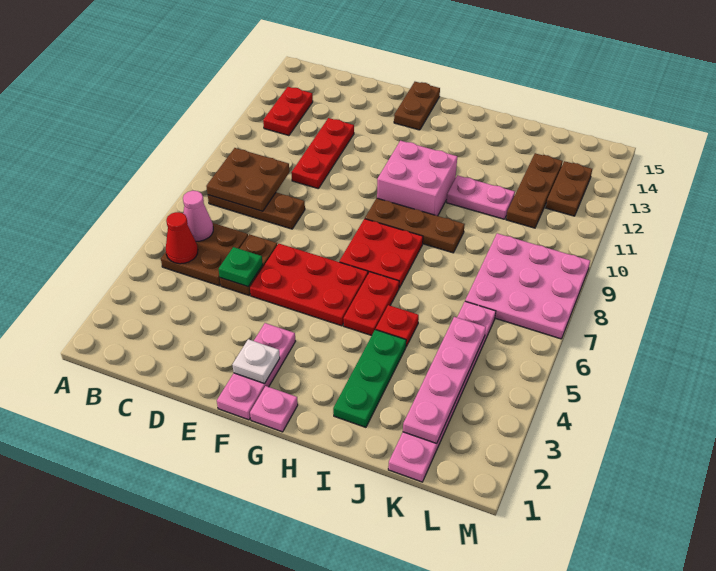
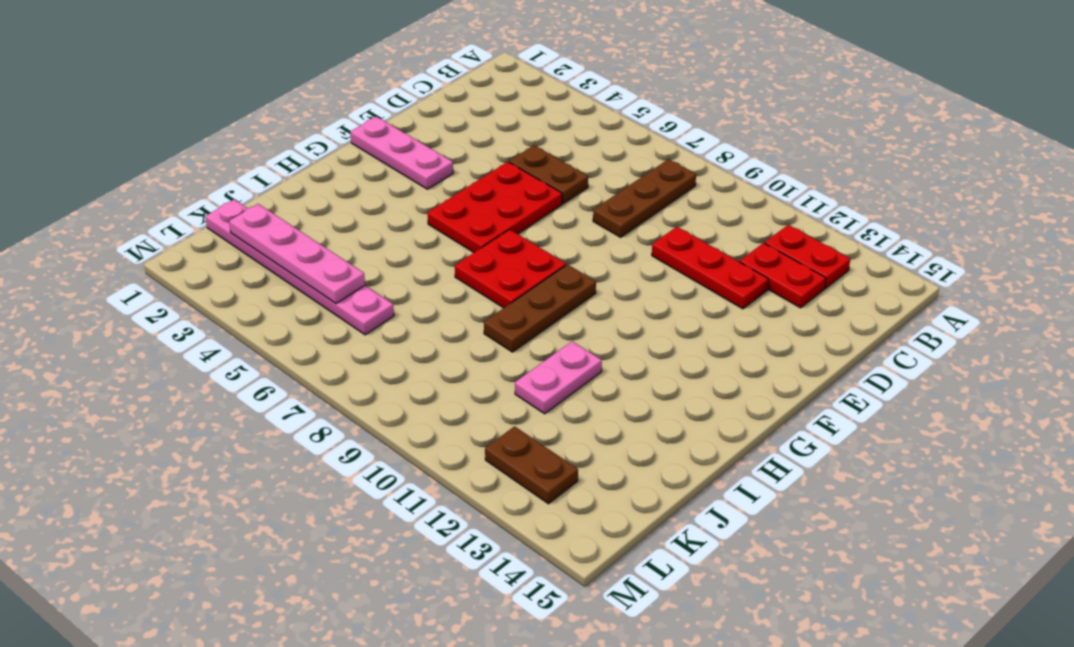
red 1x2 plate [739,243,826,308] -> red 1x2 plate moved to [343,272,399,336]
none -> brown 2x2 plate [161,223,248,286]
none -> brown 1x2 plate [394,82,440,130]
none -> pink 1x1 plate [250,386,298,432]

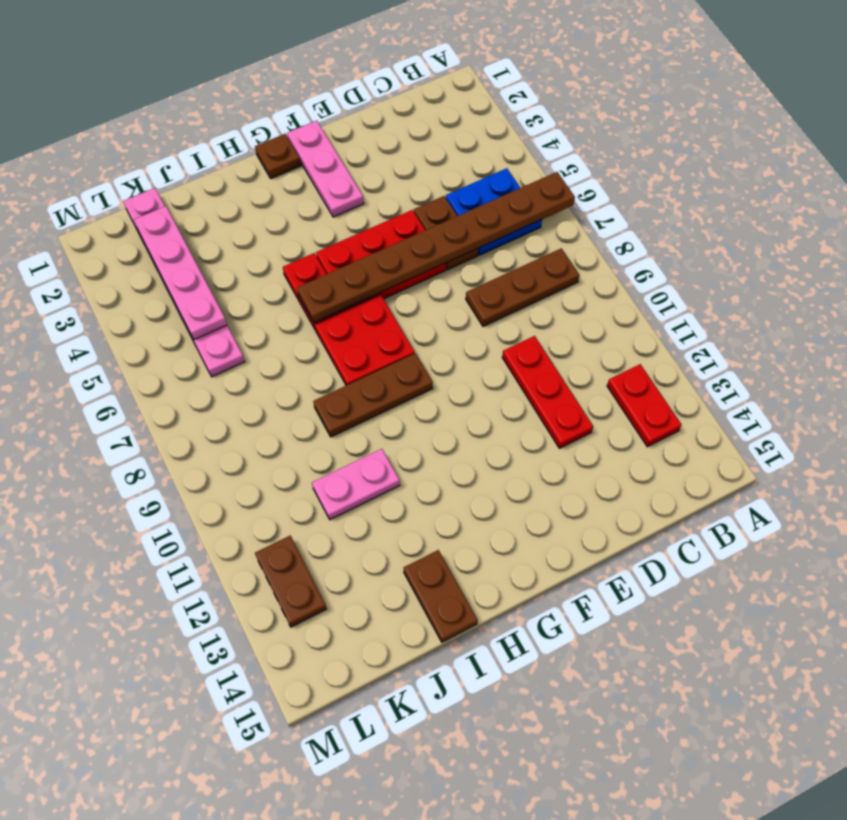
brown 1x8 plate [297,172,575,322] -> pink 1x1 cone [183,191,213,241]
blue 2x2 plate [446,168,542,255] -> brown 2x2 plate [161,223,248,286]
brown 1x1 plate [255,134,301,179] -> pink 1x1 plate [250,386,298,432]
brown 1x2 plate [404,550,478,642] -> brown 1x2 plate moved to [394,82,440,130]
none -> pink 2x2 brick [377,141,457,216]
none -> green 1x3 plate [333,330,406,427]
none -> red 1x1 plate [376,305,419,346]

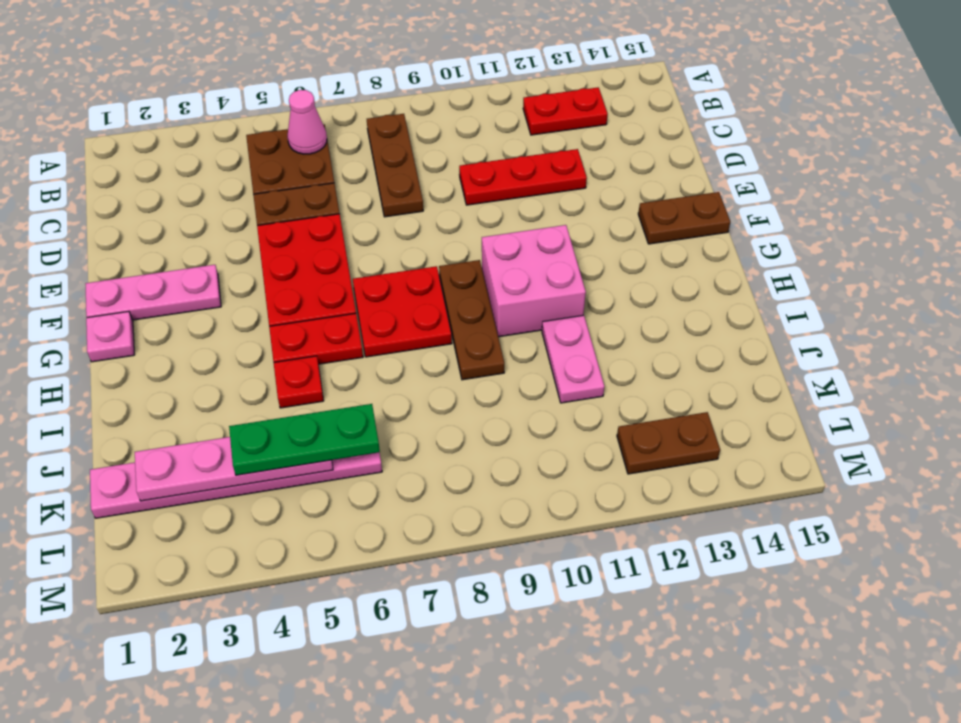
green 1x3 plate [229,404,380,475] -> green 1x3 plate moved to [333,330,406,427]
none -> pink 3x3 plate [465,233,590,339]
none -> brown 1x3 plate [506,153,563,228]
none -> red 1x1 cone [166,212,198,264]

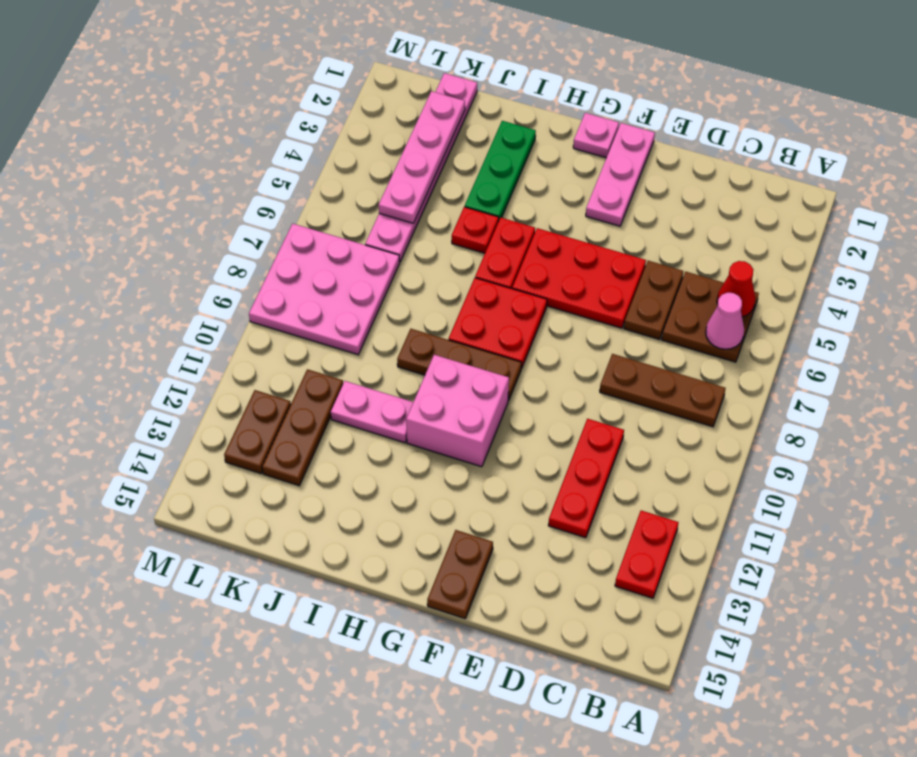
none -> brown 2x2 plate [206,148,289,211]
none -> green 1x1 plate [219,247,263,287]
none -> white 1x1 plate [232,339,280,384]

